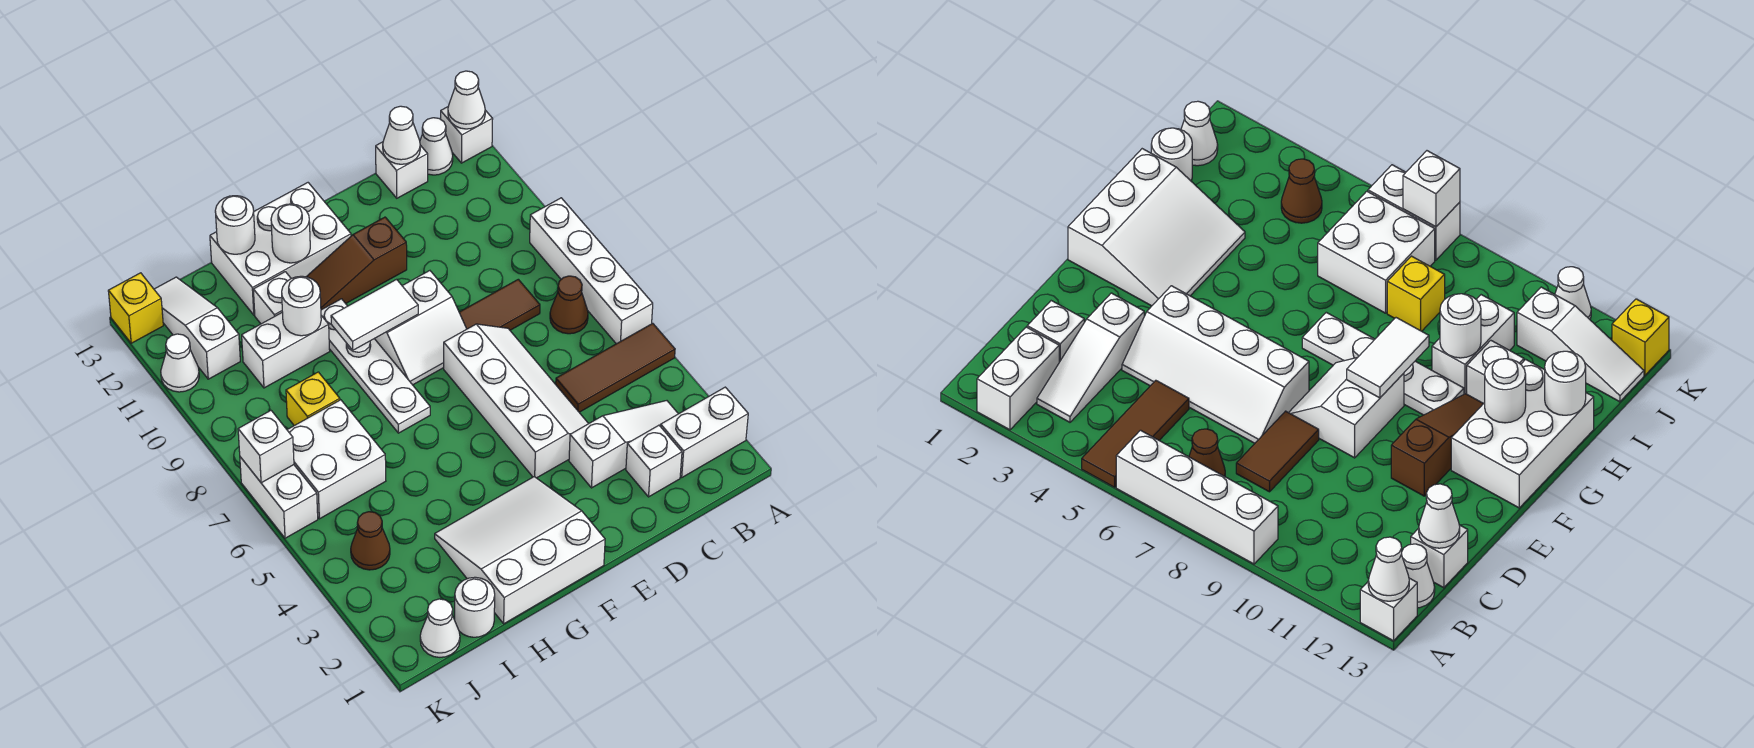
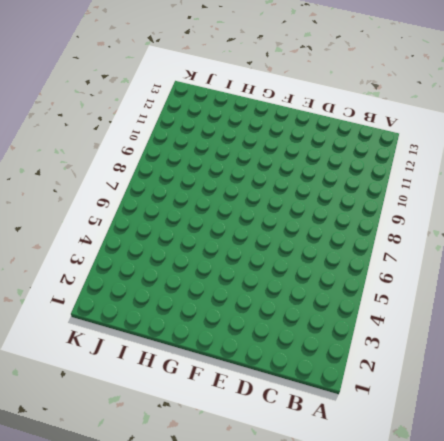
none -> white 1x2 brick [661,387,748,477]
none -> brown 1x3 tile [556,323,675,412]
none -> white 1x4 brick [530,198,653,344]
none -> white 1x1 brick [441,107,493,163]

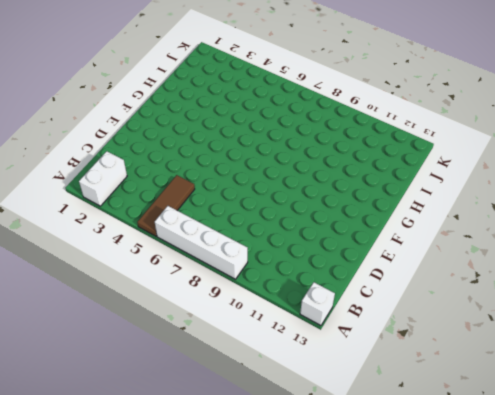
none -> white 1x3 slope [569,401,678,488]
none -> brown 1x1 cone [550,276,588,334]
none -> white 1x1 cone [420,118,453,175]
none -> white 1x1 brick [626,425,682,497]

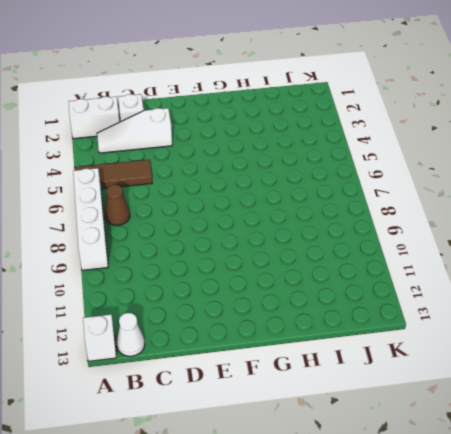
none -> brown 1x2 tile [459,279,540,330]
none -> white 1x1 brick [376,142,428,198]
none -> white 2x4 slope [444,324,589,478]
none -> white 2x2 slope [375,271,466,385]

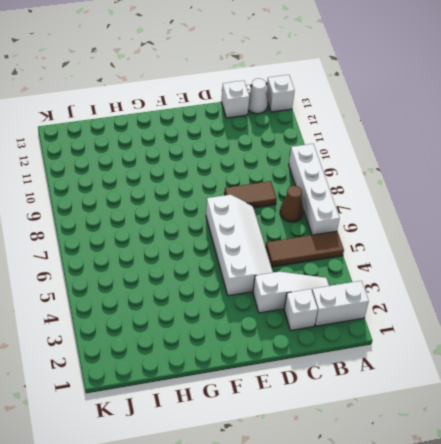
none -> white 2x2 slope [375,271,466,385]
none -> brown 1x3 slope [306,217,407,310]
none -> white 3x3 slope [435,477,605,624]
none -> white 2x3 brick [210,183,351,315]

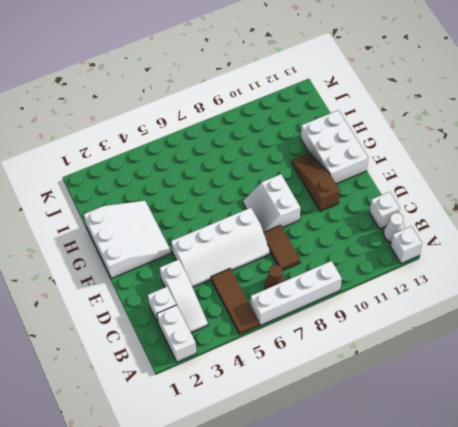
none -> white 1x4 plate [321,299,430,433]
none -> white 1x2 brick [242,312,330,388]
none -> white 1x1 brick [253,272,291,324]
none -> white 1x1 round brick [455,577,495,637]

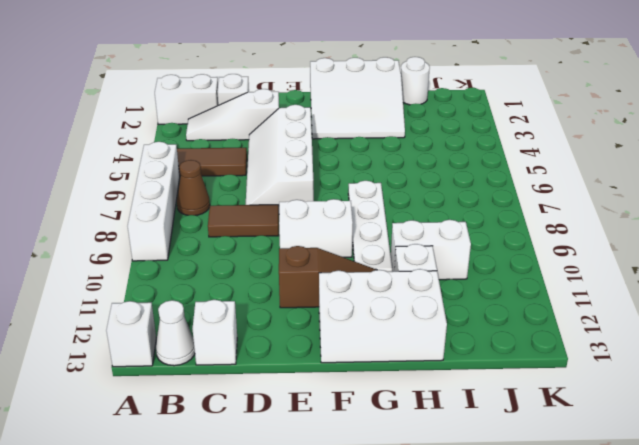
none -> white 2x2 brick [287,400,386,519]
none -> yellow 1x1 brick [286,372,340,426]
none -> white 1x1 cone [420,599,460,657]
none -> brown 1x1 cone [351,512,390,570]

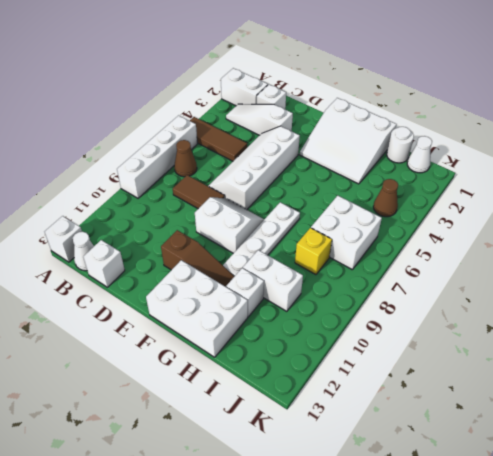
none -> white 1x3 slope [154,277,240,379]
none -> white 1x2 brick [240,457,318,538]
none -> white 1x1 cone [161,334,199,392]
none -> yellow 1x1 brick [108,273,163,343]

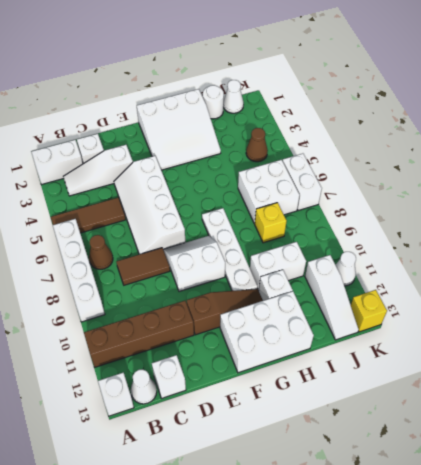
brown 1x4 brick [84,301,194,367] -> none
none -> white 1x1 cone [448,71,485,129]
none -> white 1x1 cone [383,106,420,164]
none -> white 1x2 tile [331,279,418,350]
none -> white 1x1 round brick [271,204,310,263]

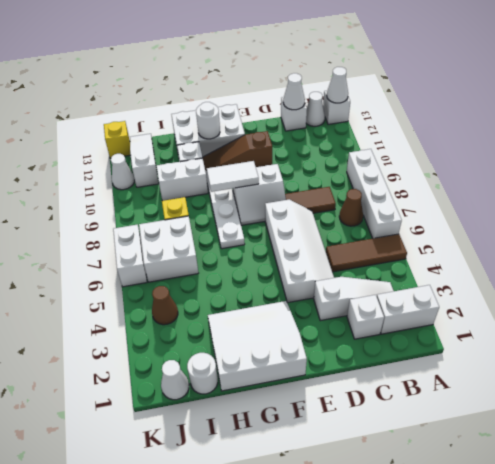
none -> white 1x1 round brick [282,276,321,336]
none -> white 1x1 round brick [215,196,255,254]
none -> white 1x1 brick [238,411,294,483]

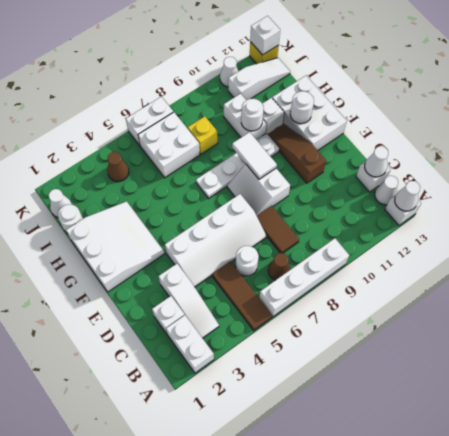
white 1x1 round brick [235,246,259,276] -> white 1x1 round brick moved to [215,196,255,254]
white 1x1 brick [250,16,280,55] -> white 1x1 brick moved to [238,411,294,483]

